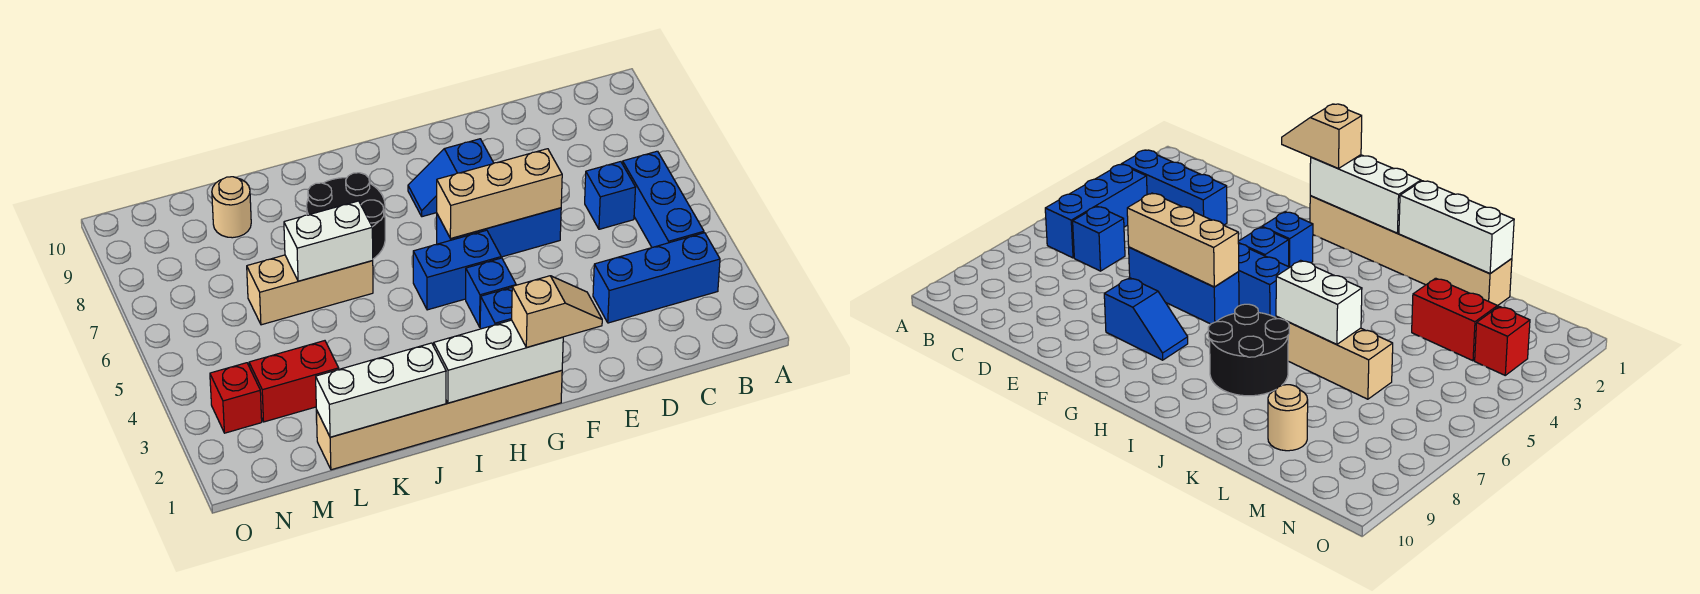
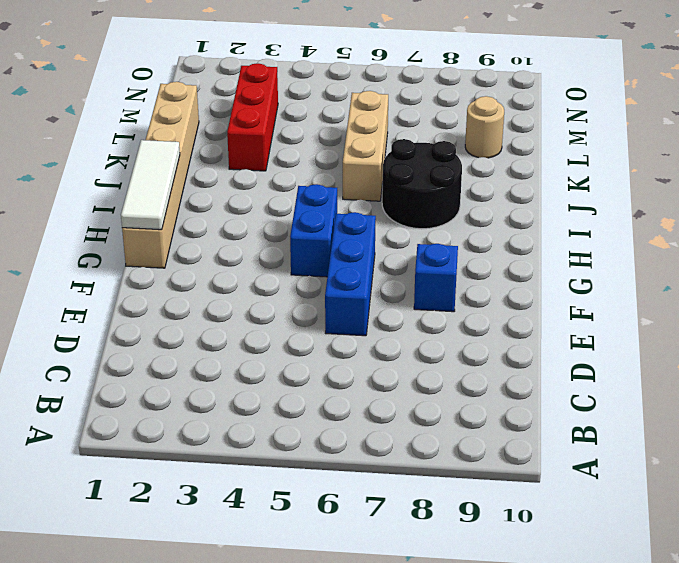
white 1x3 tile [121,140,180,230] -> white 1x3 brick [434,320,563,403]
red 1x3 brick [227,63,278,171] -> red 1x2 brick [249,341,339,422]
none -> blue 1x3 brick [593,233,720,323]
none -> blue 1x3 brick [623,151,704,247]
none -> blue 1x1 brick [585,162,636,229]

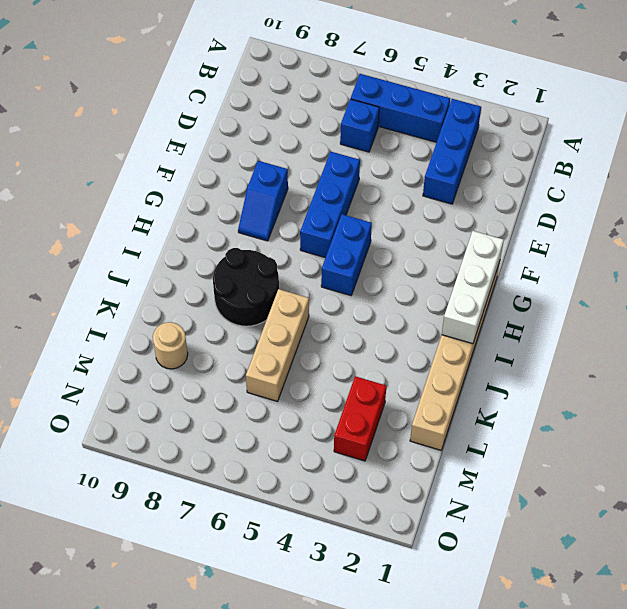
none -> blue 1x1 brick [480,287,512,329]
none -> blue 1x1 brick [466,258,516,327]
none -> red 1x1 brick [210,363,262,433]

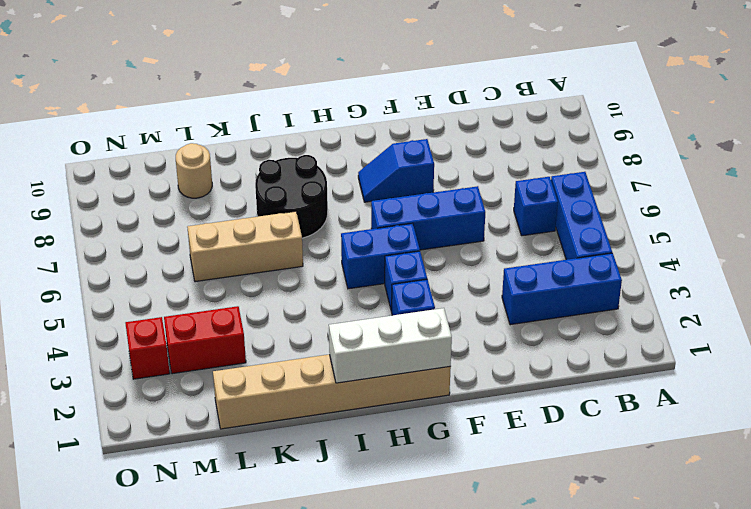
none -> tan 1x3 brick [437,149,562,239]
none -> white 1x3 brick [316,343,446,437]
none -> white 1x2 brick [284,201,373,281]

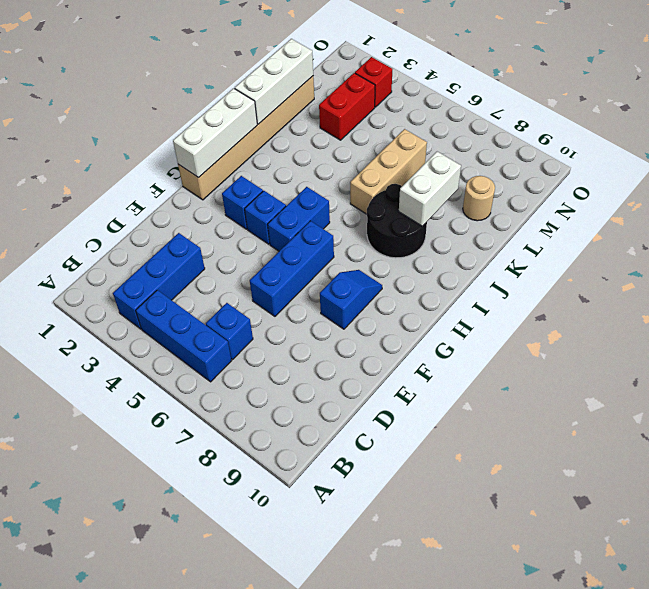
white 1x2 brick [399,152,461,226] -> white 1x2 brick moved to [284,201,373,281]
none -> tan 1x3 brick [437,149,562,239]
none -> tan 1x2 slope [512,276,602,347]

